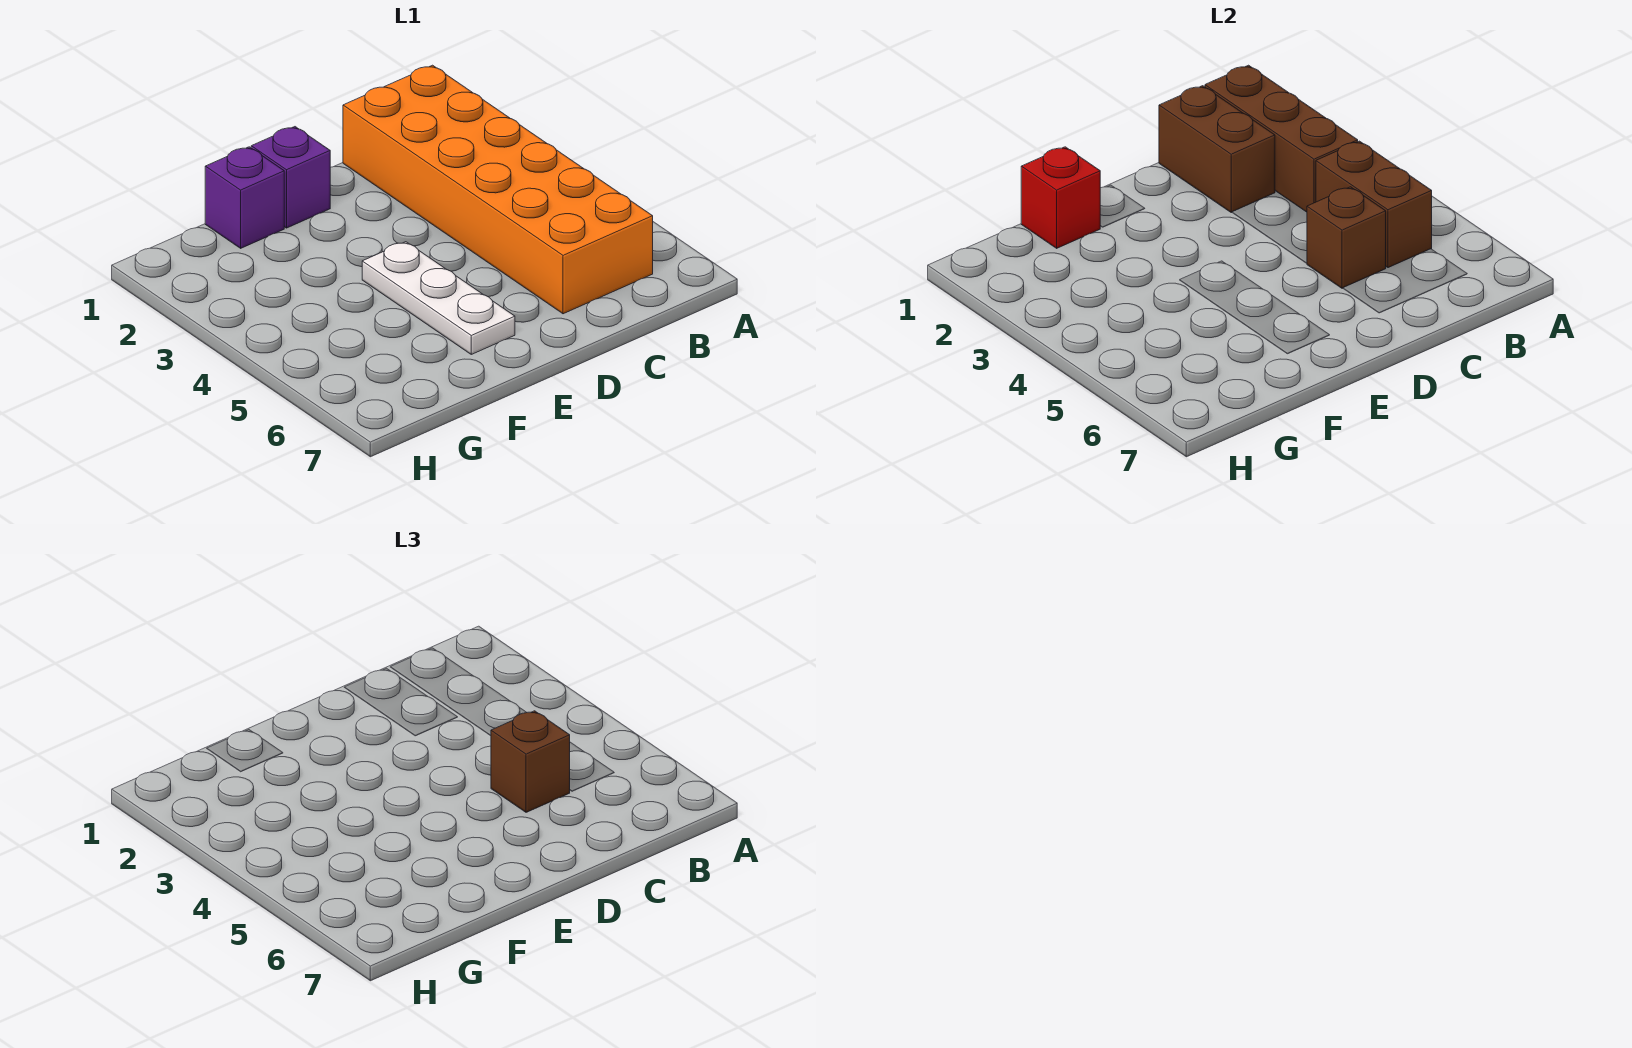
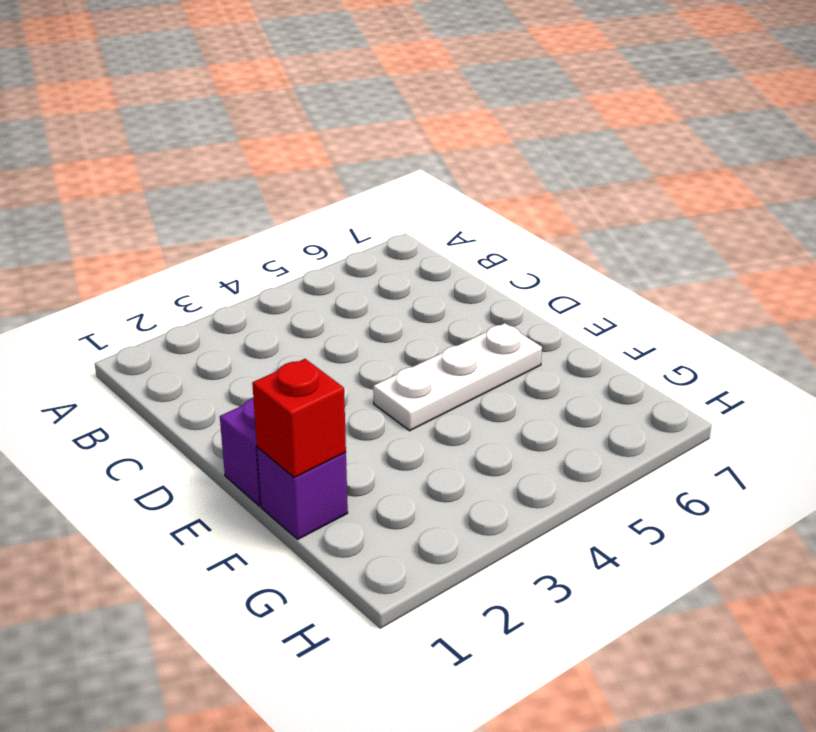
none -> orange 2x6 brick [343,65,653,314]
none -> brown 1x3 brick [1205,65,1358,212]

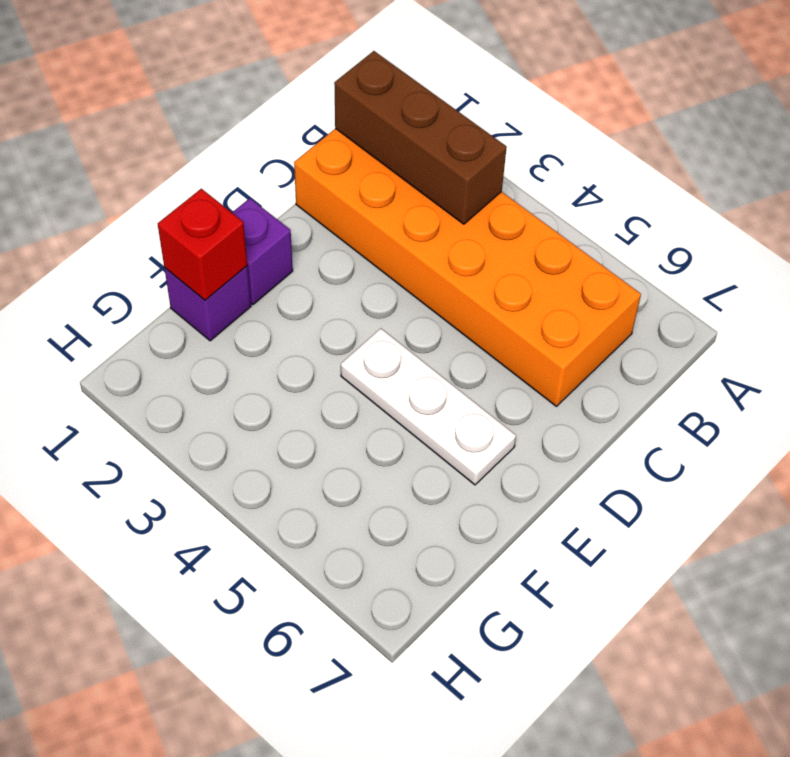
none -> brown 1x2 brick [1316,141,1432,268]
none -> brown 1x2 brick [1159,86,1275,212]

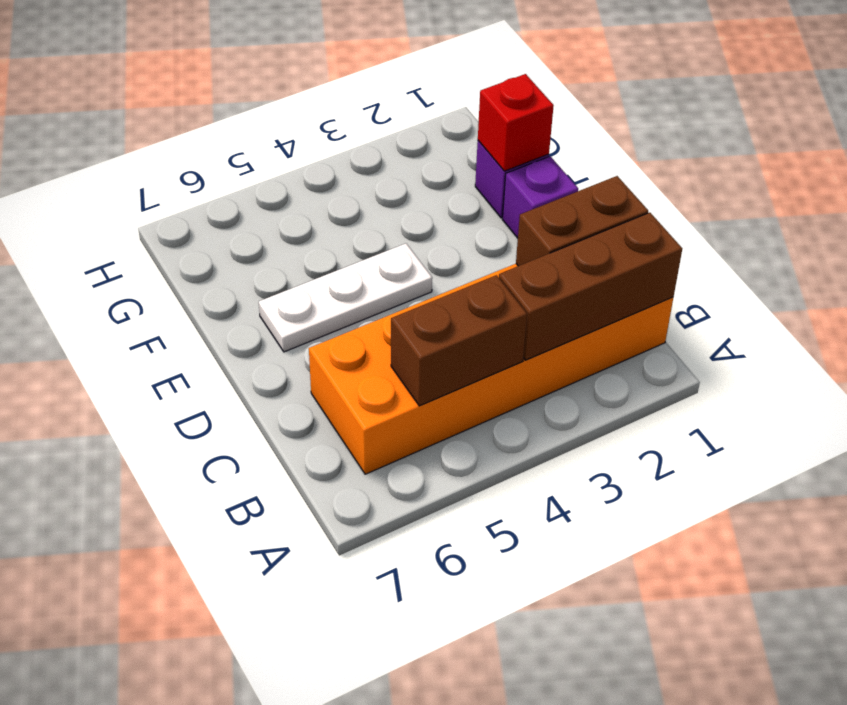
none -> brown 1x1 brick [1307,187,1386,288]
none -> brown 1x1 brick [491,711,570,812]

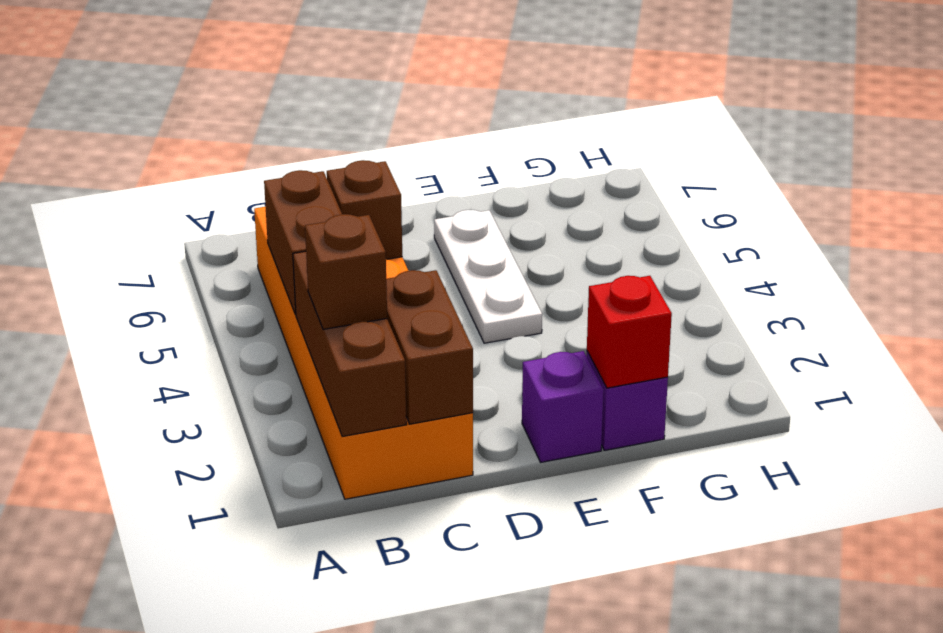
brown 1x1 brick [305,214,387,329] -> brown 1x1 brick moved to [491,711,570,812]

